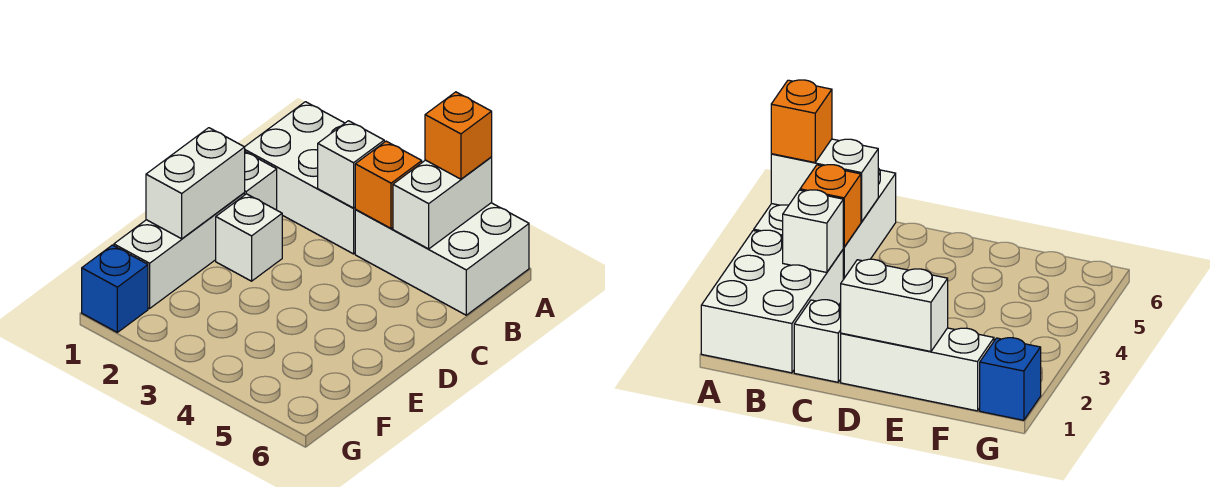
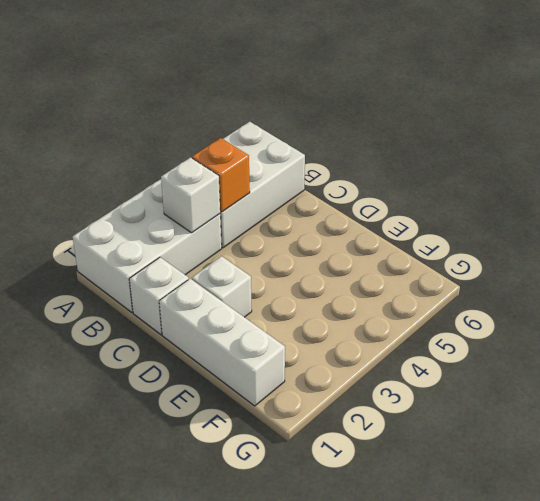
none -> blue 1x1 brick [82,245,148,332]
none -> white 1x2 brick [393,157,492,249]

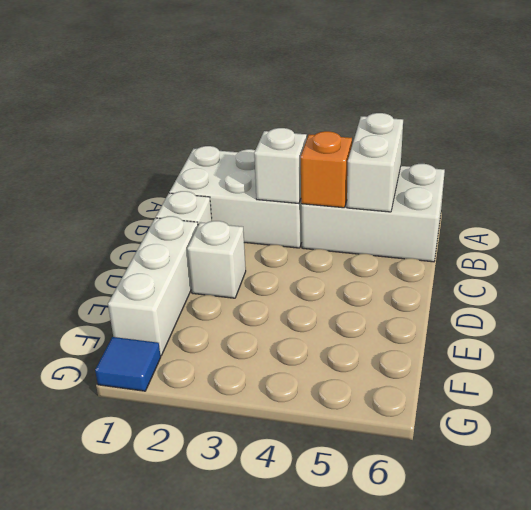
blue 1x1 tile [95,337,161,391] -> blue 1x1 brick [82,245,148,332]
none -> white 1x2 brick [146,128,245,239]
none -> orange 1x1 brick [425,92,492,179]

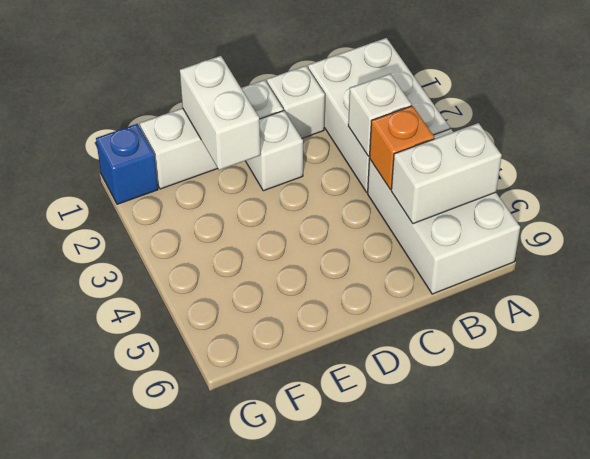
white 1x2 brick [180,56,260,170] -> white 1x2 brick turned to [146,128,245,239]
none -> orange 1x1 brick [425,92,492,179]

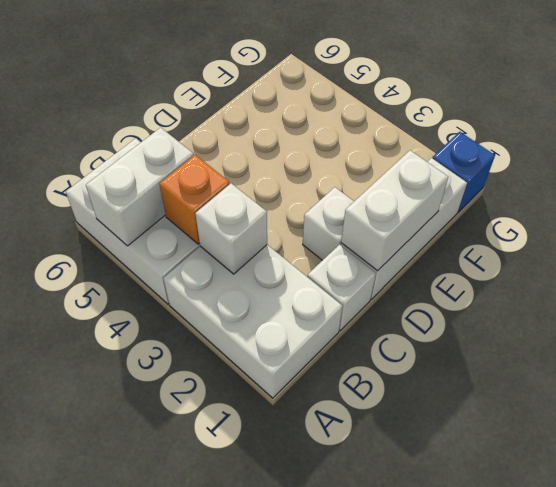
none -> orange 1x1 brick [425,92,492,179]

